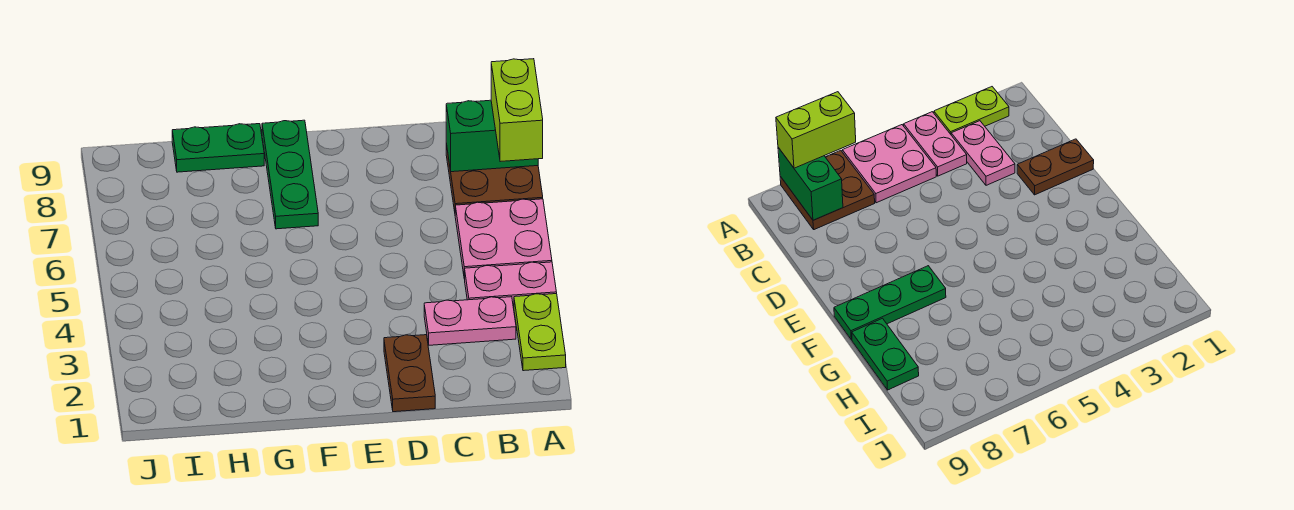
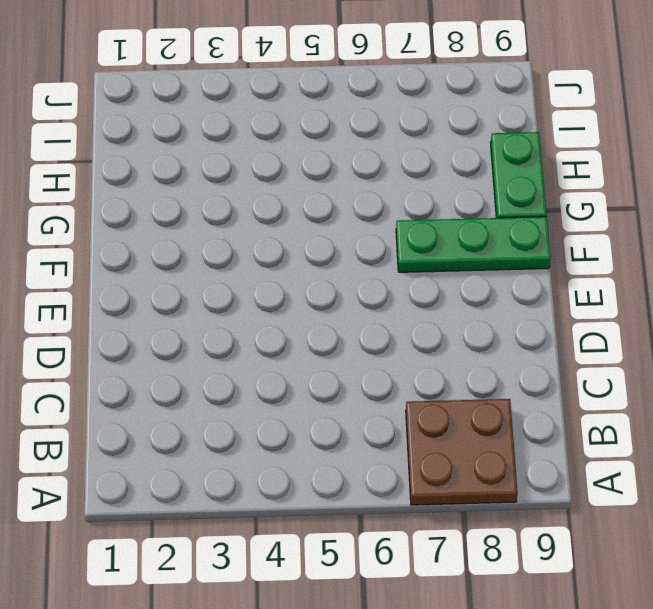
none -> lime 1x2 plate [514,294,566,371]
none -> pink 1x2 plate [465,262,557,308]

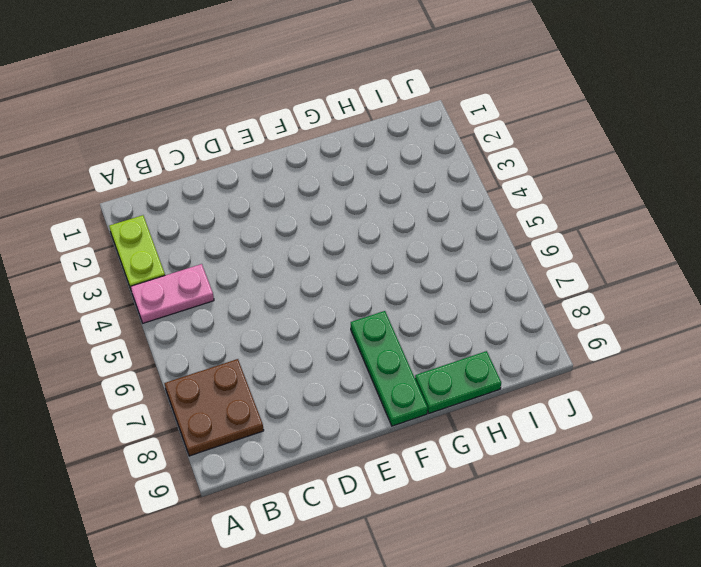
none -> pink 2x2 plate [455,199,552,279]
none -> pink 1x2 plate [424,297,516,345]

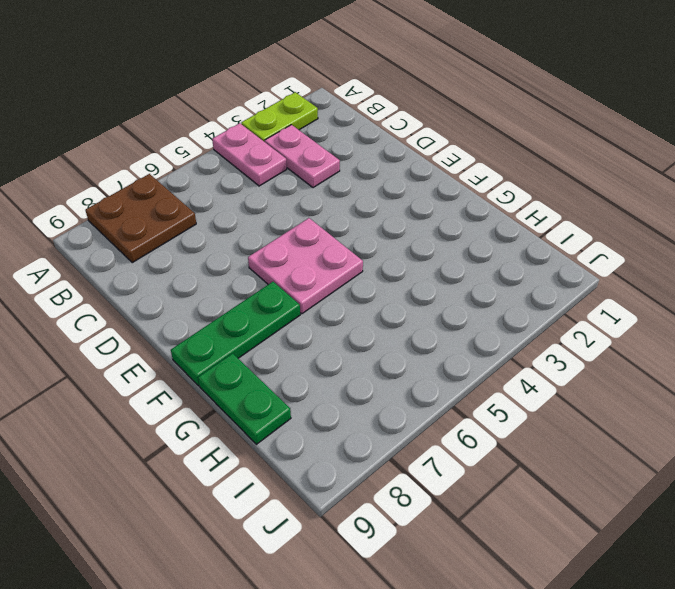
pink 2x2 plate [248,218,363,314] -> pink 2x2 plate moved to [455,199,552,279]
none -> brown 1x2 plate [384,335,435,412]
none -> green 1x2 brick [446,100,538,172]

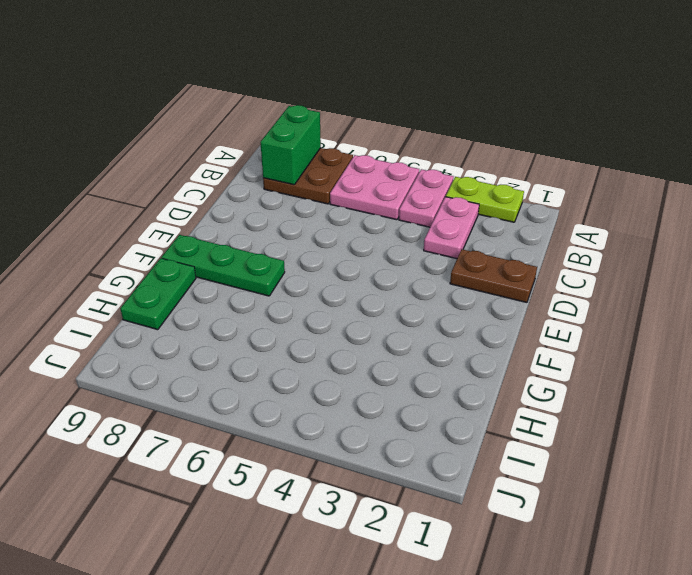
none -> lime 1x2 brick [491,59,543,162]

